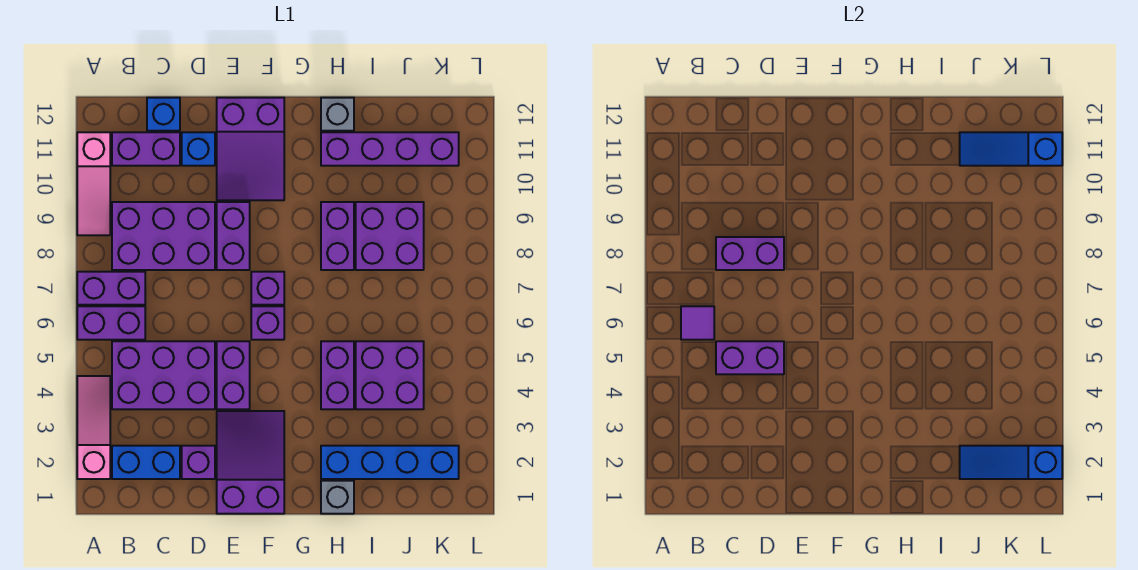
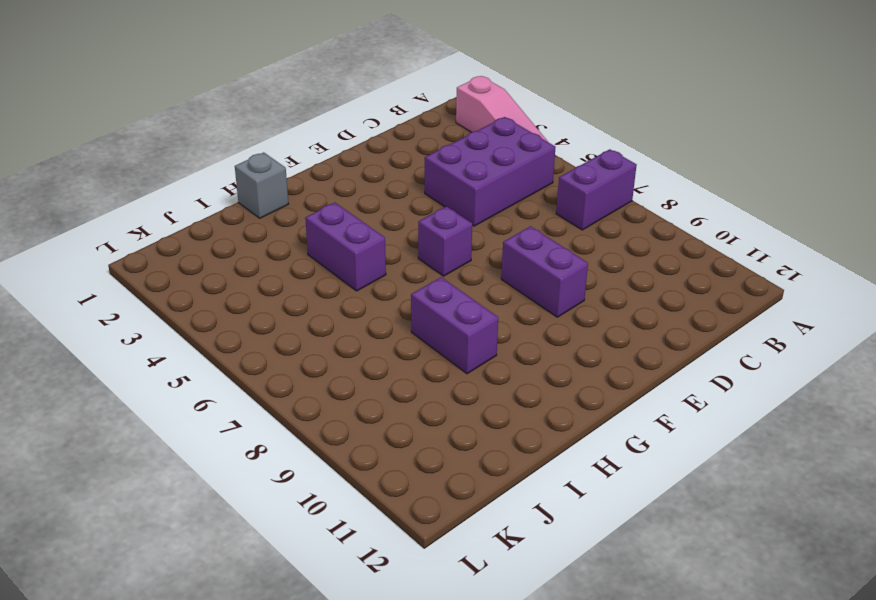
none -> purple 1x2 brick [77,306,145,340]
none -> pink 1x3 slope [77,132,110,235]
none -> blue 1x2 brick [112,446,180,479]
none -> purple 2x3 brick [112,202,215,270]

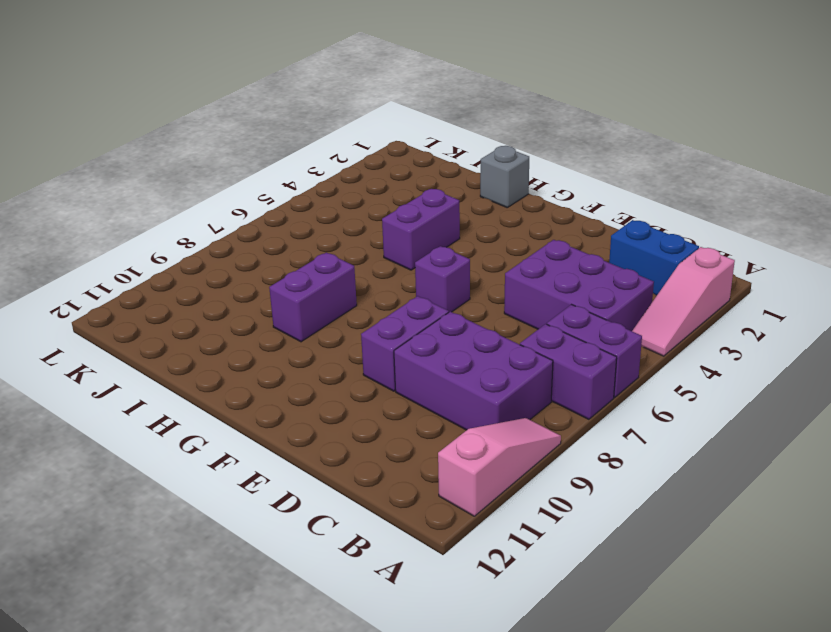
none -> purple 1x2 brick [112,132,180,166]
none -> blue 1x1 brick [147,98,180,131]
none -> purple 1x1 brick [182,446,215,479]
none -> blue 1x1 brick [182,132,215,166]

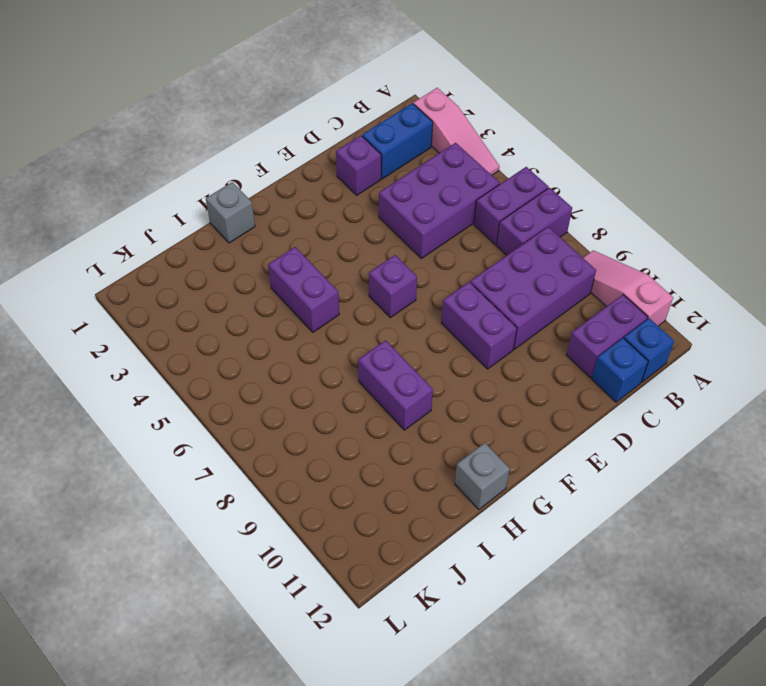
blue 1x1 brick [624,318,674,382] -> blue 1x1 brick moved to [182,132,215,166]
none -> purple 2x3 slope [217,411,284,514]
none -> purple 1x2 brick [217,341,250,409]
none -> purple 2x3 slope [217,98,284,200]
none -> purple 1x1 brick [251,272,284,305]

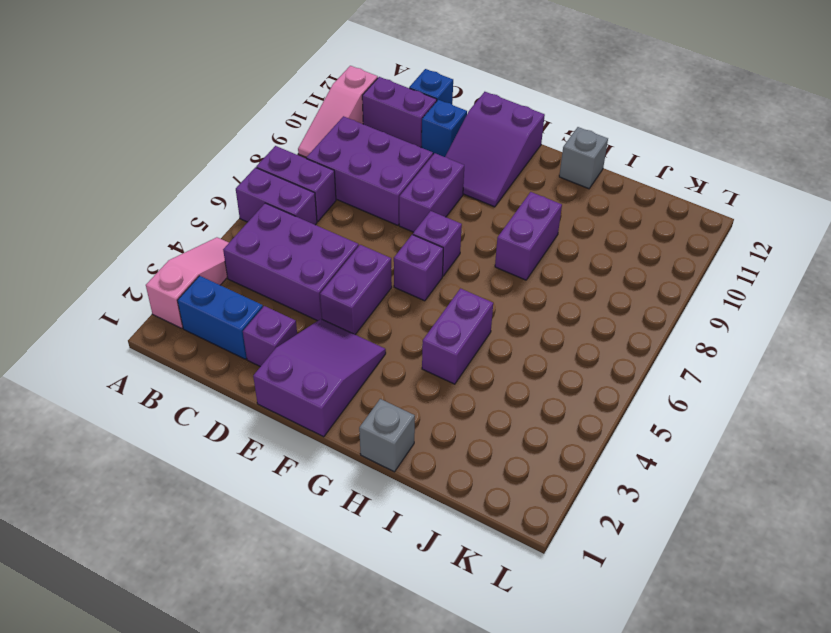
none -> blue 1x4 brick [321,446,459,479]
none -> purple 1x4 brick [321,132,459,166]
none -> purple 2x2 brick [356,341,424,409]
none -> purple 2x2 brick [356,202,424,270]

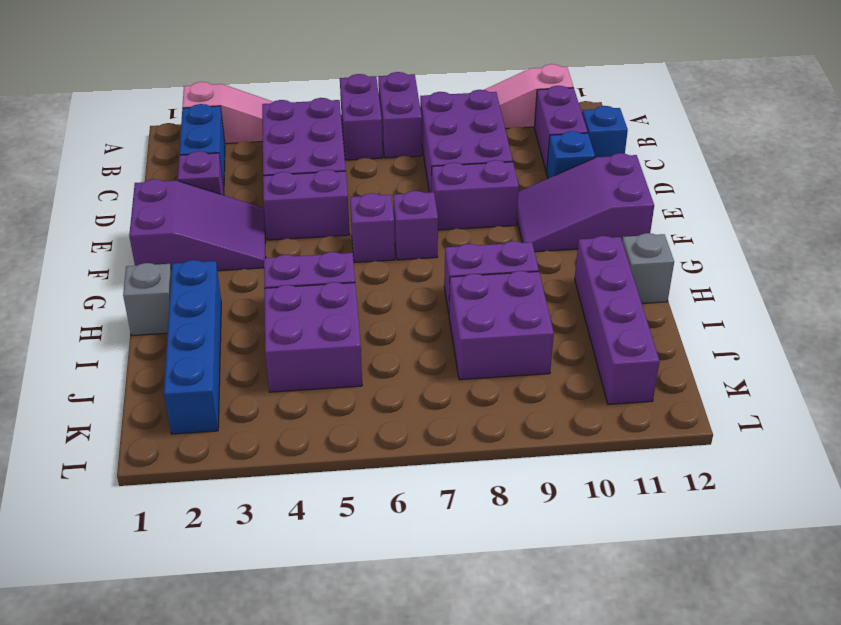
none -> purple 1x1 tile [681,306,714,340]
none -> purple 1x2 brick [716,341,784,374]
none -> purple 1x2 brick [716,237,784,270]
none -> blue 1x3 slope [960,446,1062,479]

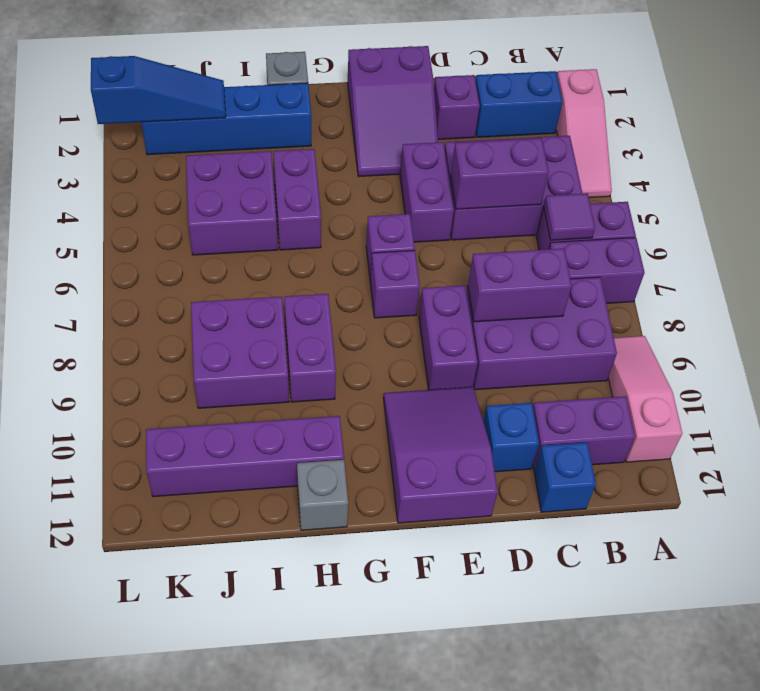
none -> blue 1x3 slope [960,132,1062,166]

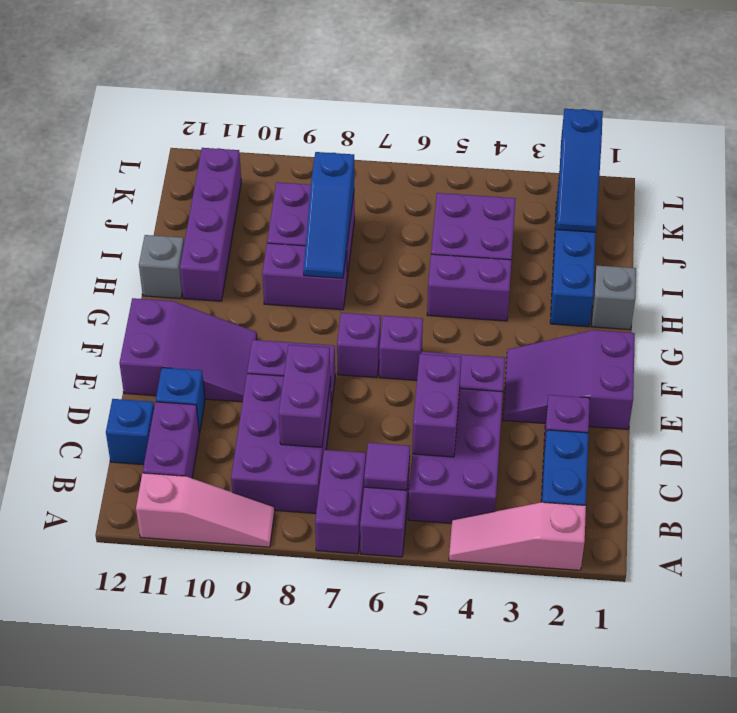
blue 1x3 slope [303,152,354,278] -> blue 1x3 slope moved to [960,132,1062,166]

